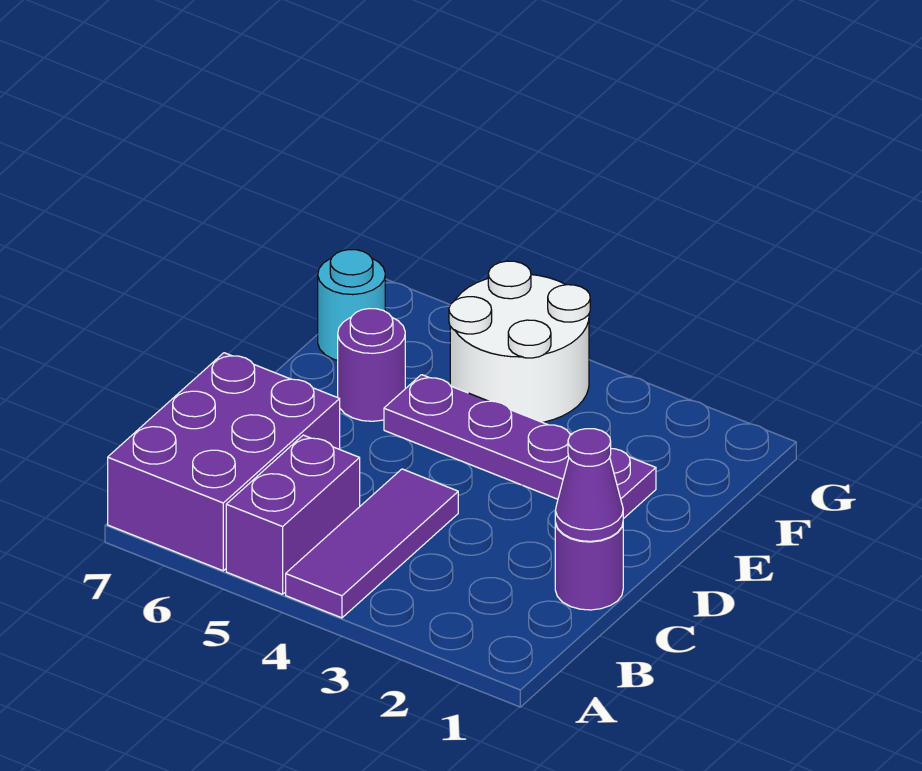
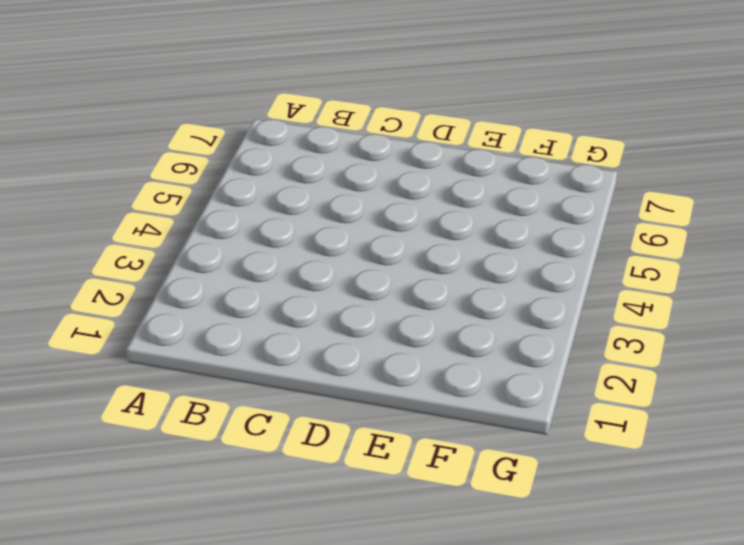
none -> purple 1x3 tile [286,469,458,618]
none -> purple 1x2 brick [226,435,360,594]

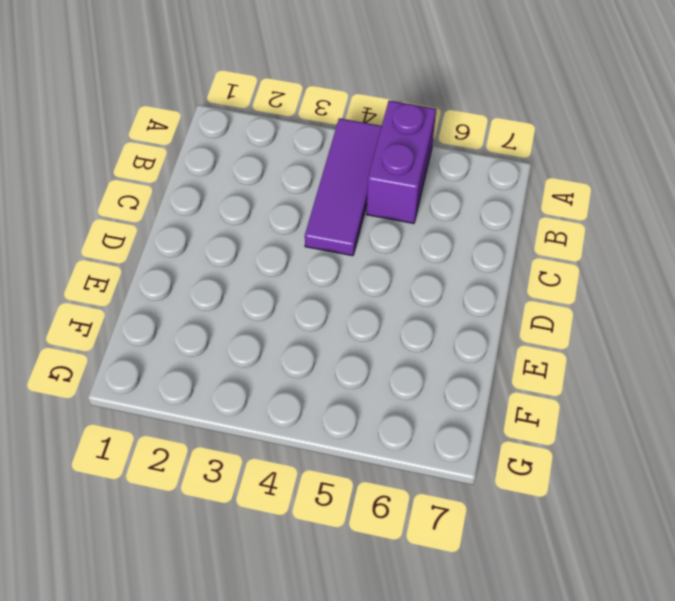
none -> purple 2x3 brick [108,353,340,571]
none -> purple 1x1 round brick [555,523,623,610]

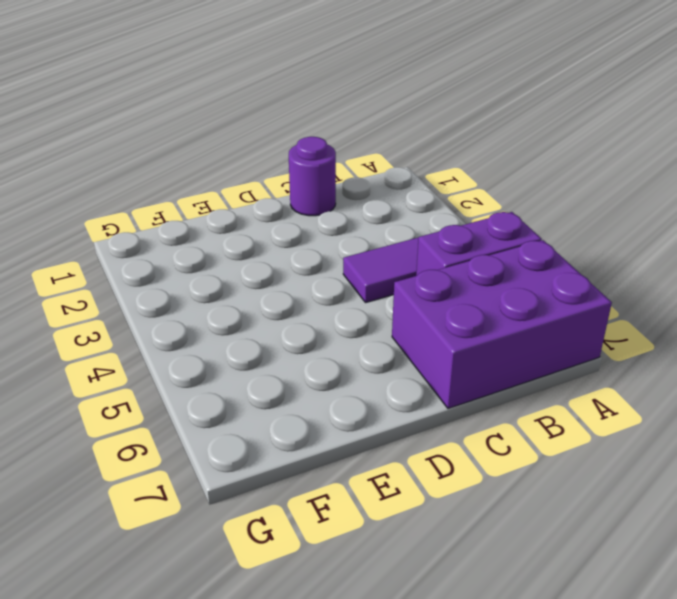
none -> purple 1x4 plate [384,375,656,519]
none -> purple 1x1 round brick [338,309,405,421]

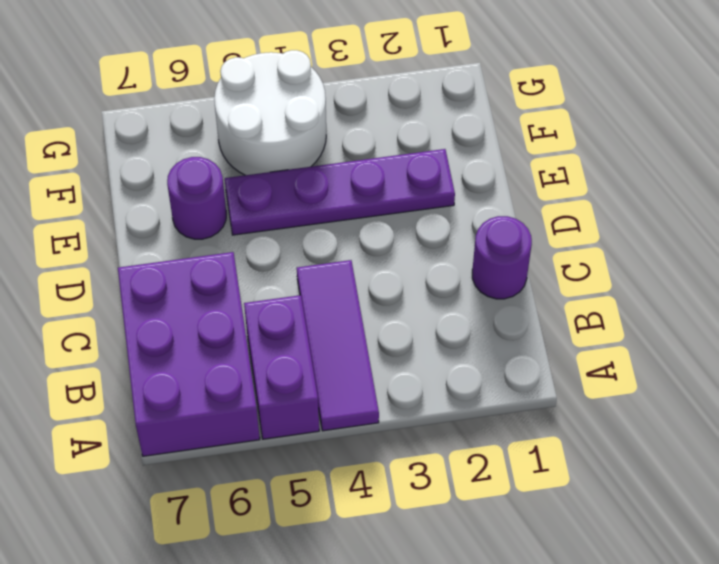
none -> cyan 1x1 round brick [318,250,385,360]
none -> purple 1x1 cone [555,429,623,541]

